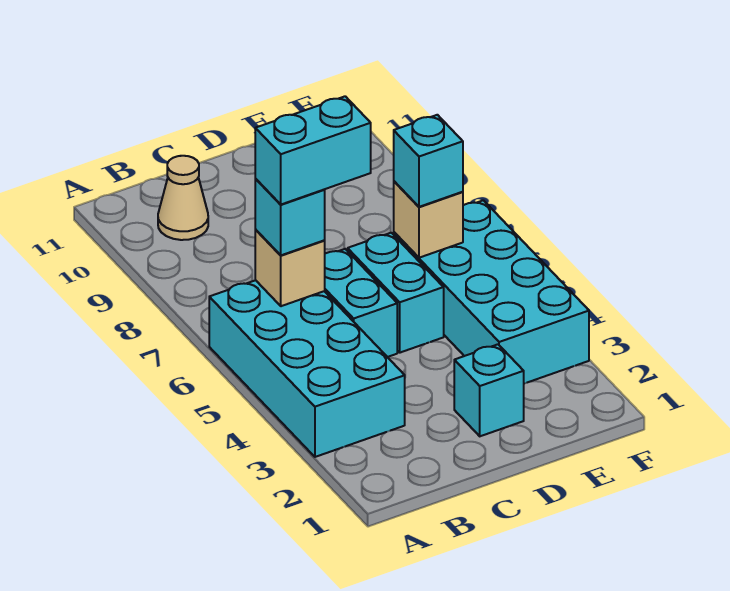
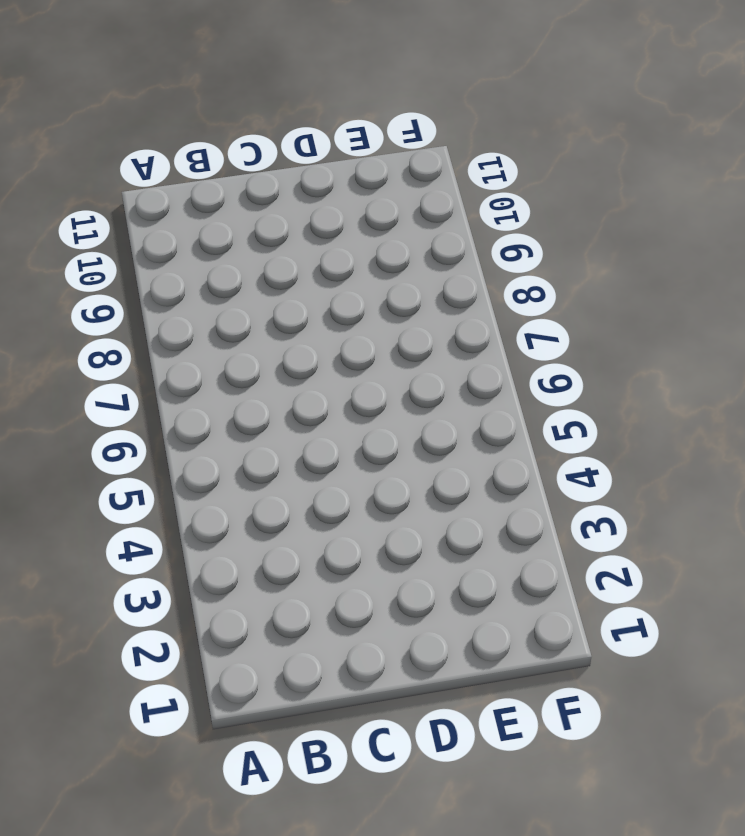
none -> cyan 2x4 brick [209,280,405,457]
none -> tan 1x1 cone [158,156,208,240]

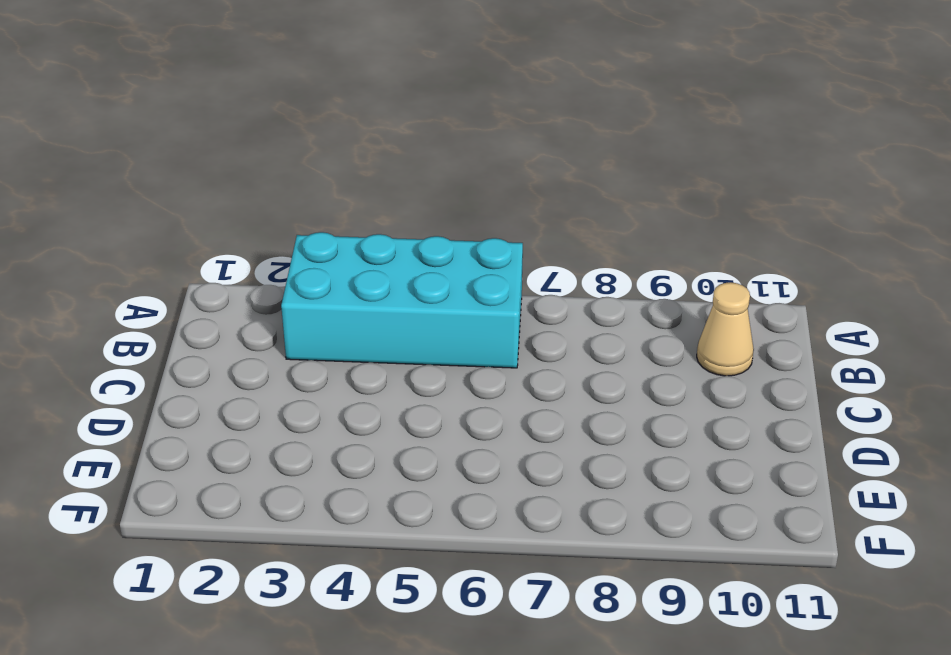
none -> cyan 1x2 brick [325,249,397,357]
none -> cyan 1x1 brick [454,344,524,436]

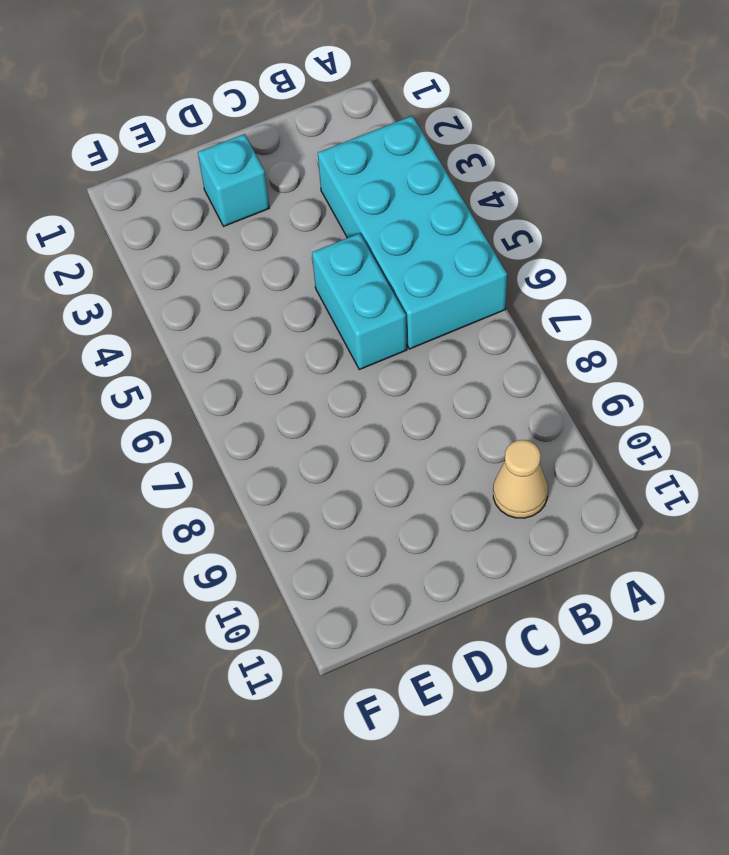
none -> cyan 1x2 brick [348,233,444,353]
none -> cyan 2x4 brick [394,200,589,384]

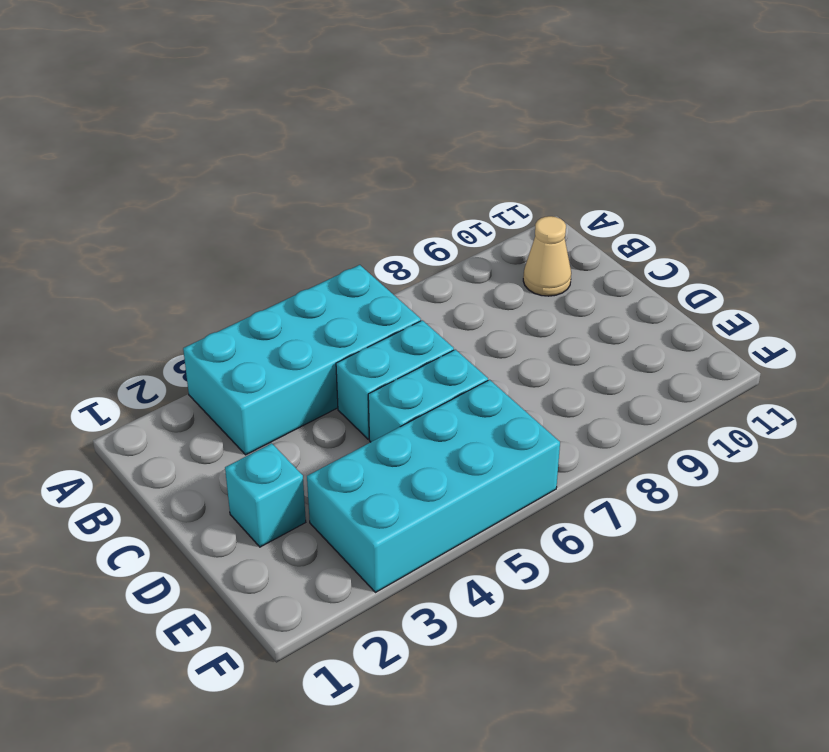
none -> tan 1x1 brick [255,230,325,306]
none -> tan 1x1 brick [394,181,463,258]

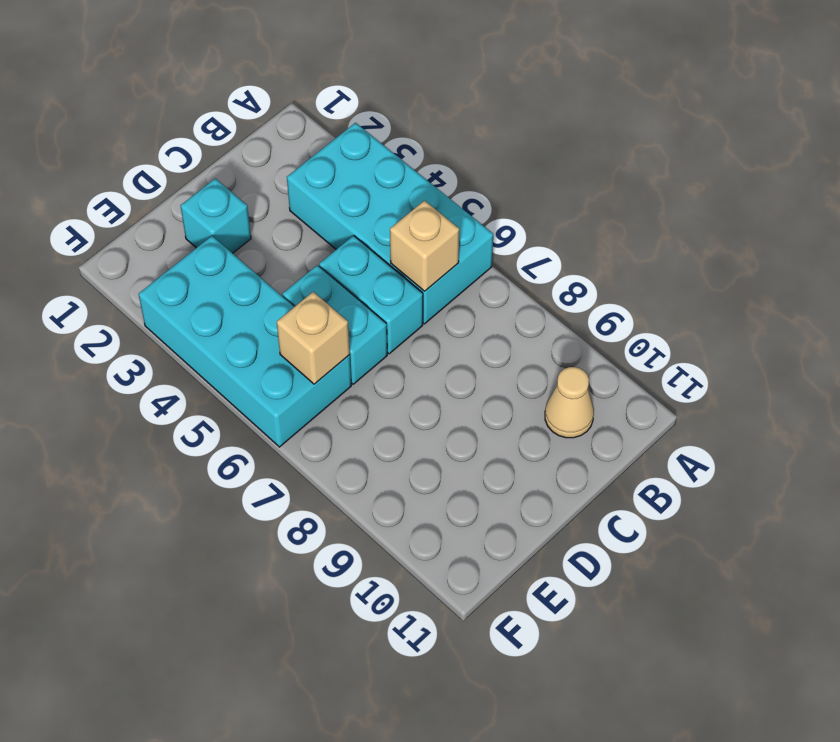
none -> cyan 1x1 brick [255,179,325,255]
none -> cyan 1x1 brick [394,115,463,207]

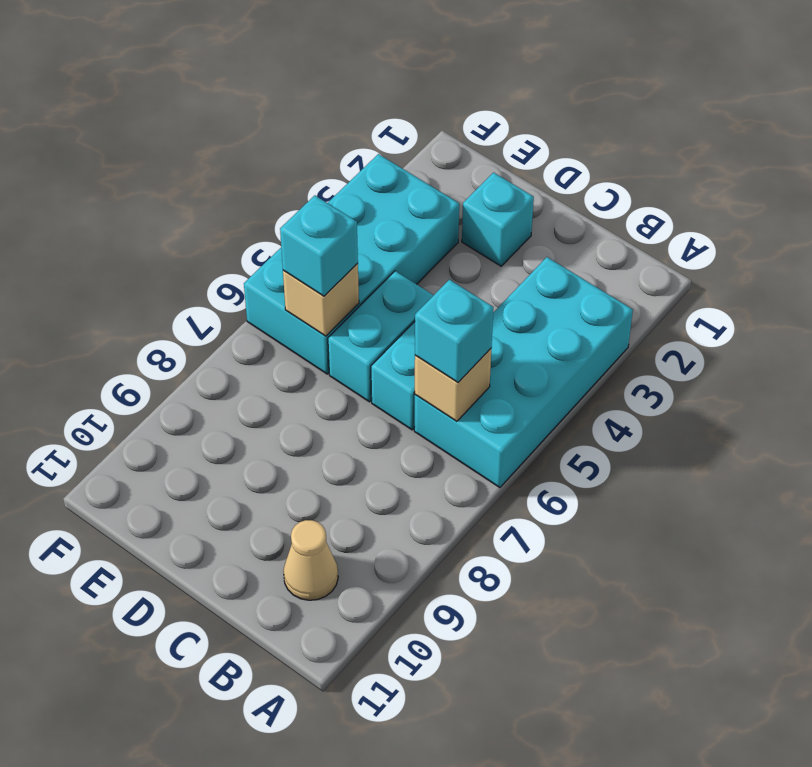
none -> cyan 1x2 brick [255,96,371,204]

